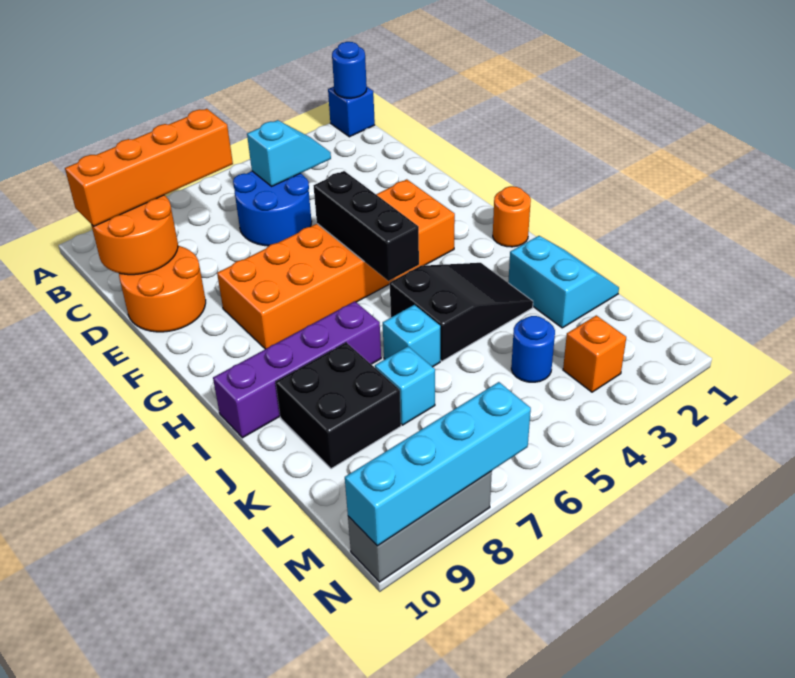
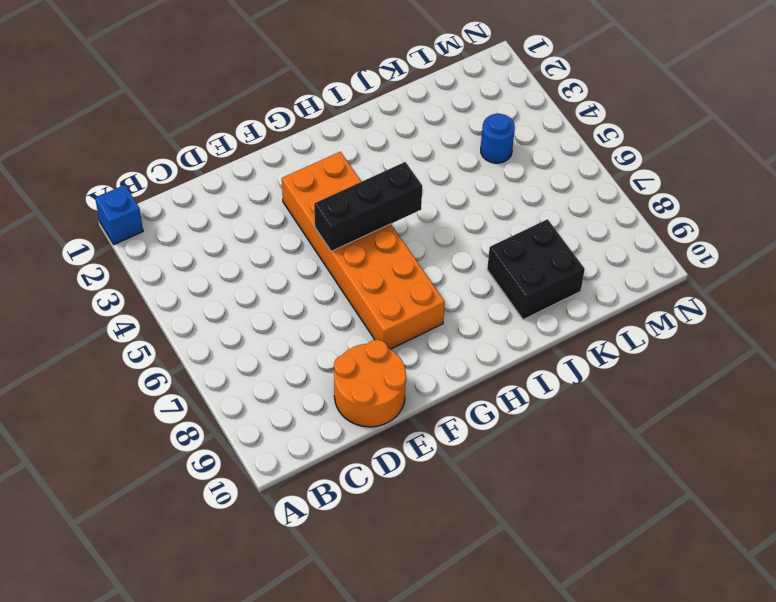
none -> blue 2x2 round brick [233,171,312,246]
none -> orange 1x1 round brick [493,186,531,247]
none -> black 2x3 slope [390,263,533,361]

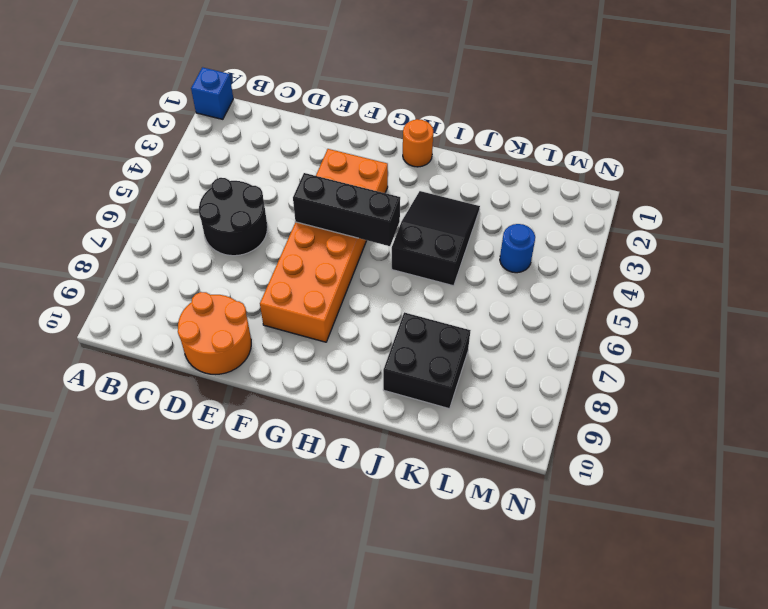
black 2x2 round brick [199,178,267,256] -> blue 2x2 round brick [233,171,312,246]
none -> purple 1x4 brick [213,301,381,438]
none -> cyan 2x2 slope [508,236,619,328]
none -> cyan 1x1 brick [383,305,440,367]

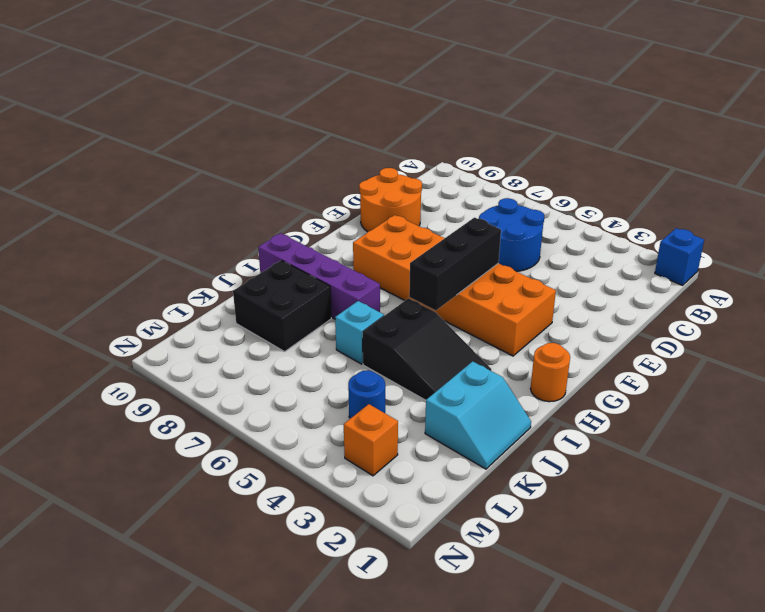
none -> cyan 1x1 brick [375,346,435,425]
none -> grey 1x3 brick [348,471,492,582]
none -> blue 1x1 round brick [332,42,367,98]

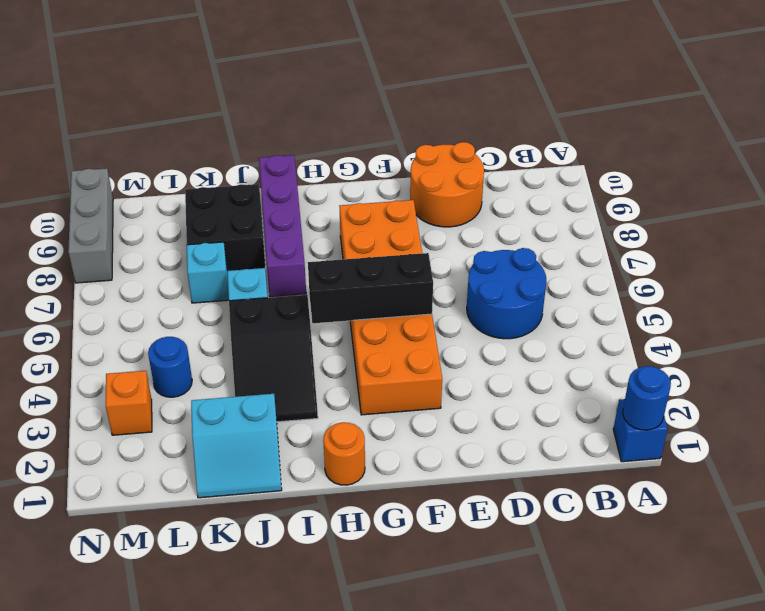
none -> cyan 1x2 slope [247,120,331,186]
none -> orange 2x2 round brick [91,195,178,275]
none -> cyan 1x4 brick [345,382,531,546]

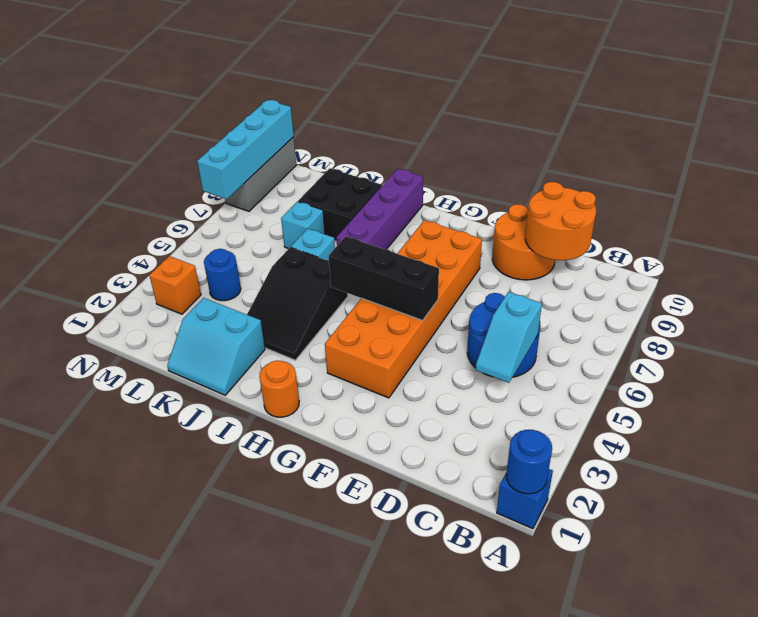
none -> orange 1x4 brick [65,109,233,226]

